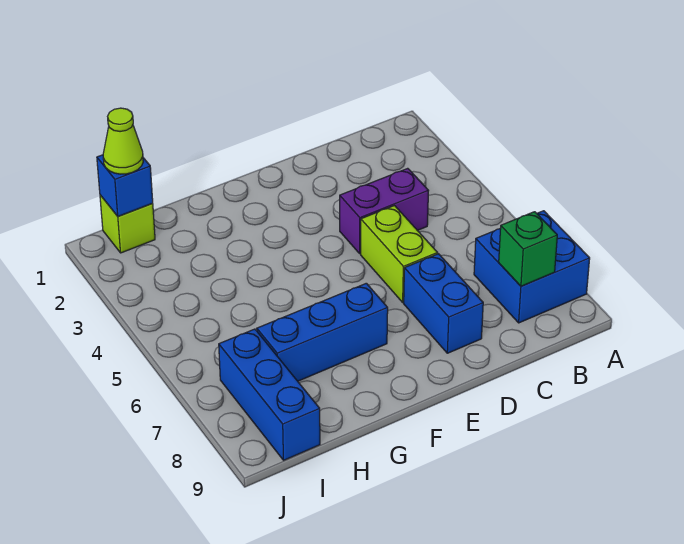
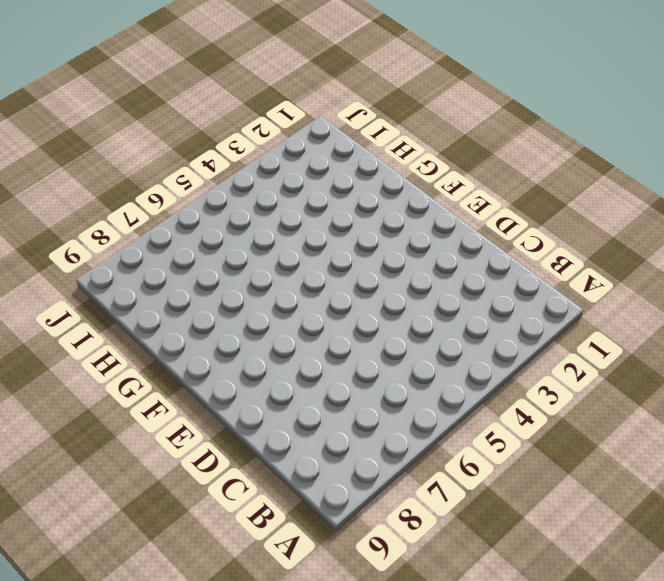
none -> blue 2x2 brick [474,211,590,323]
none -> purple 1x2 brick [340,168,429,254]

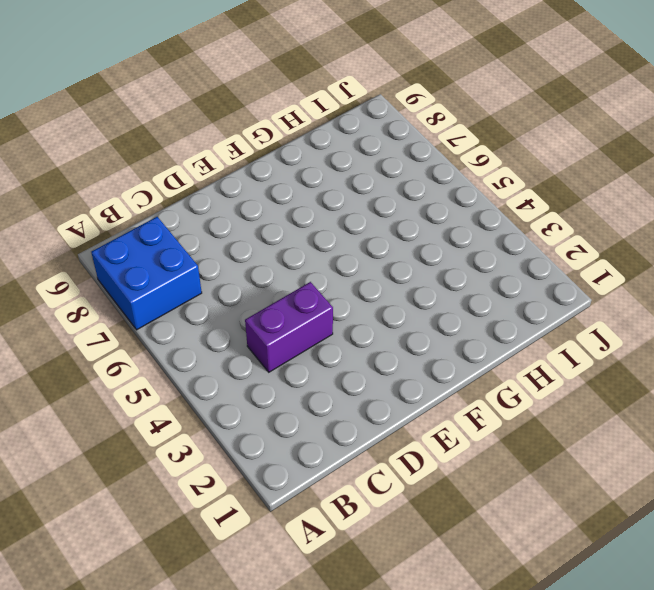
none -> lime 1x2 brick [361,206,437,302]
none -> blue 1x2 brick [404,254,483,353]

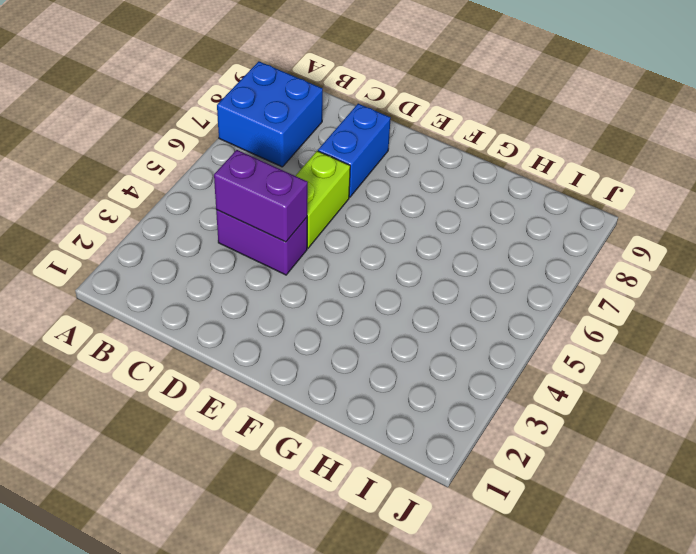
purple 1x2 brick [214,150,308,242] -> none
none -> blue 1x3 brick [257,283,388,381]
none -> lime 1x1 brick [100,195,155,253]

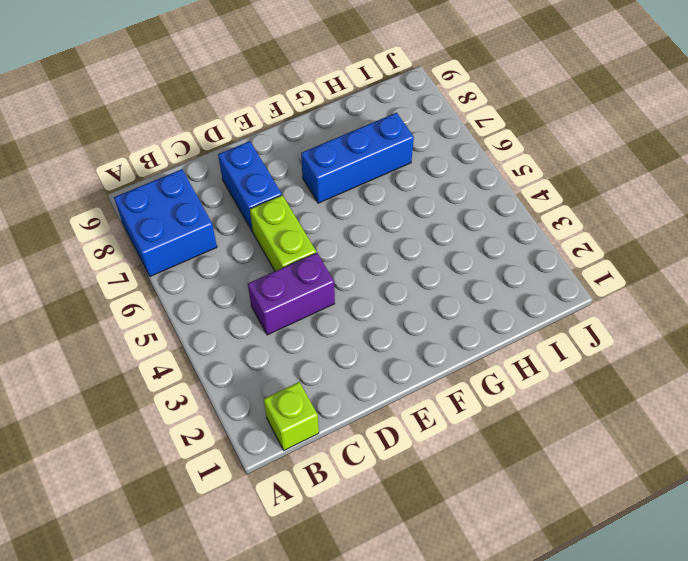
lime 1x1 brick [264,382,319,450] -> lime 1x1 brick moved to [100,195,155,253]
none -> blue 1x3 brick [219,329,320,460]
none -> green 1x1 brick [499,212,557,286]

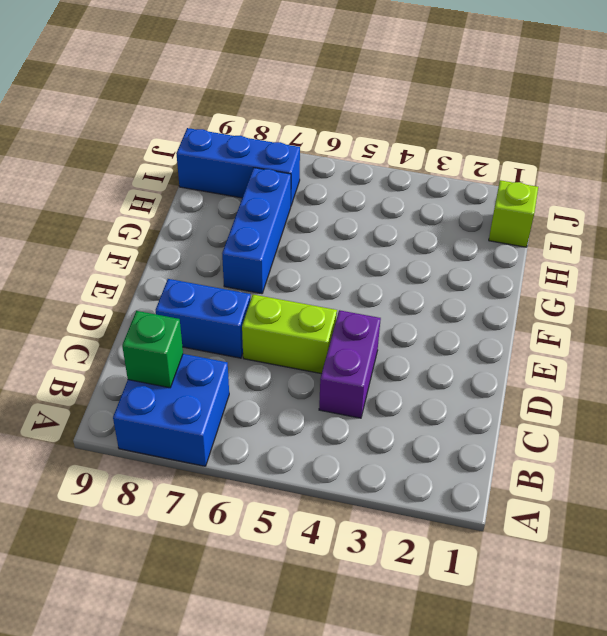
none -> blue 1x1 brick [97,155,153,216]
none -> lime 1x1 cone [103,108,143,174]

